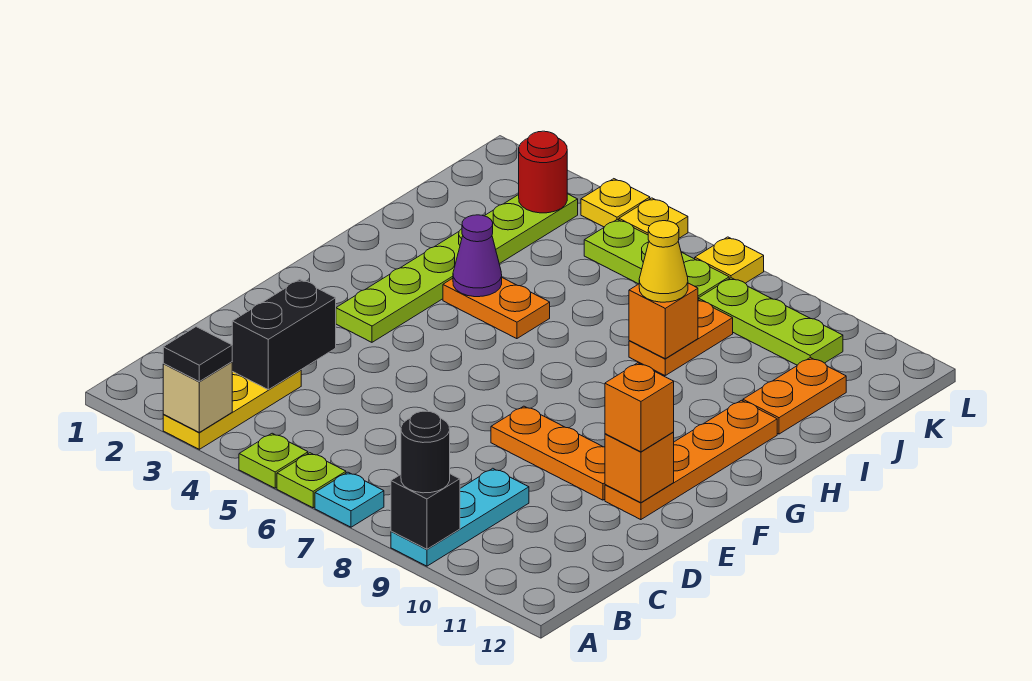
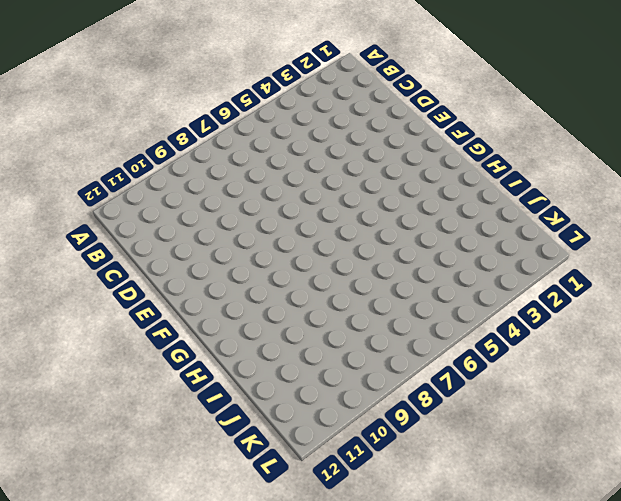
none -> yellow 1x3 plate [163,370,301,449]
none -> lime 1x1 plate [239,433,308,488]
none -> lime 1x1 plate [277,453,346,508]

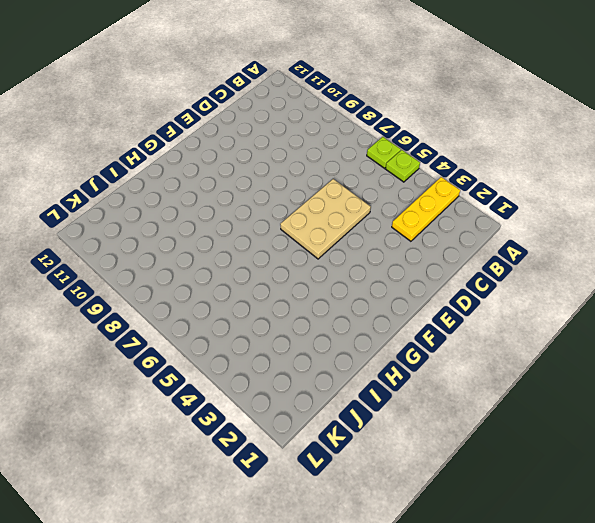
tan 2x3 plate [280,179,371,259] -> none
none -> cyan 1x1 plate [315,472,384,527]
none -> cyan 1x3 plate [391,468,529,566]
none -> orange 1x3 plate [491,406,605,500]

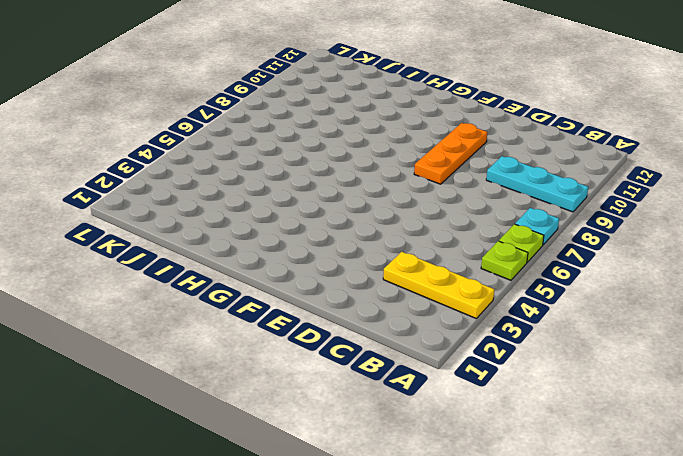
none -> orange 1x4 plate [605,400,777,520]
none -> lime 1x6 plate [336,194,578,342]
none -> orange 1x2 plate [443,278,550,339]

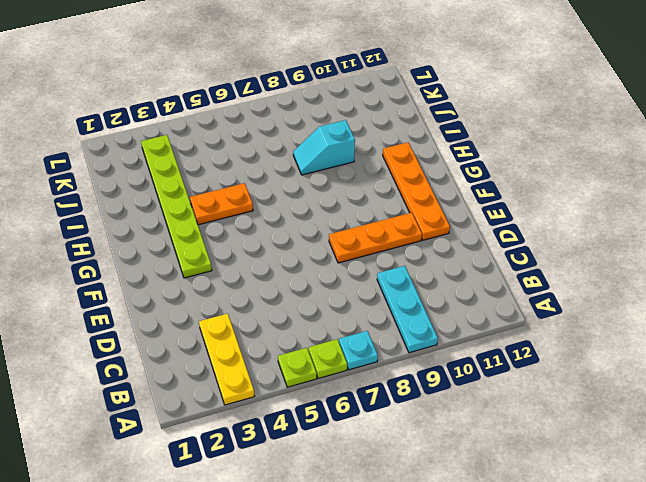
cyan 1x2 slope [293,120,355,175] -> orange 1x2 plate [629,300,733,375]
none -> orange 1x2 plate [743,358,846,434]
none -> lime 1x3 plate [584,219,729,298]
none -> lime 1x3 plate [698,278,843,365]

